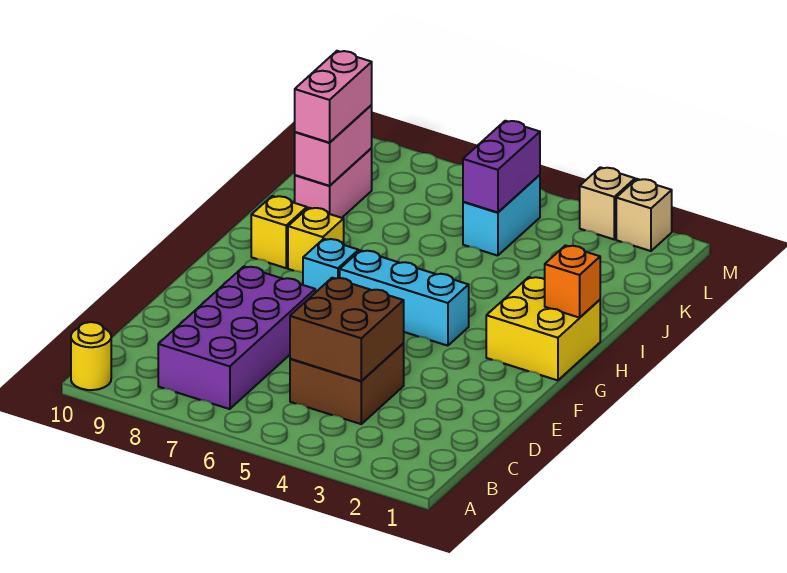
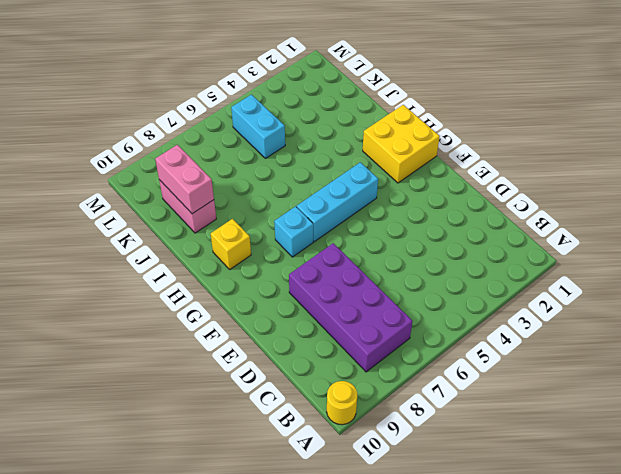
none -> brown 2x2 brick [290,344,404,424]
none -> yellow 1x1 brick [288,208,344,273]
none -> tan 1x1 brick [616,179,672,251]

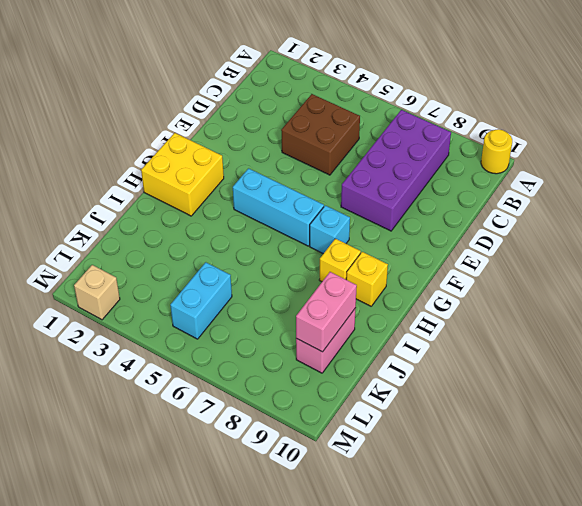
none -> tan 1x1 brick [580,167,635,239]
none -> brown 2x2 brick [290,278,404,381]
none -> orange 1x1 brick [545,245,600,318]

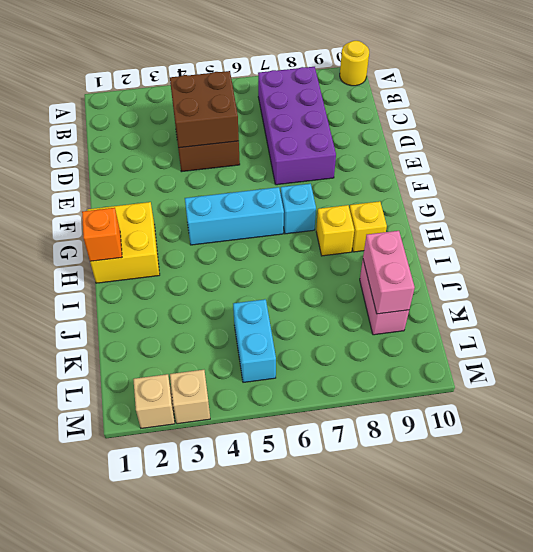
none -> purple 1x2 brick [463,121,540,212]
none -> pink 1x2 brick [295,51,372,143]

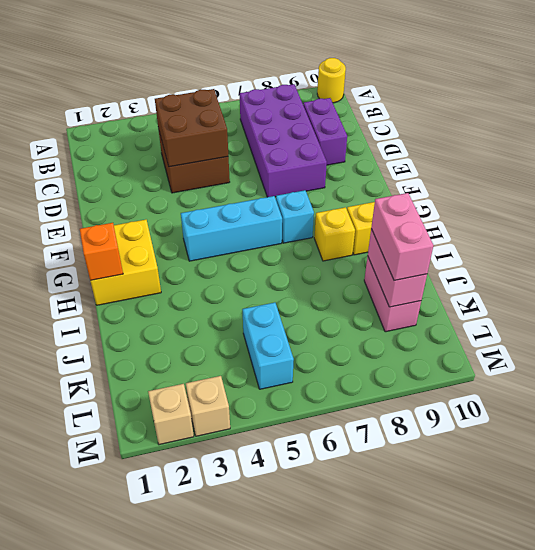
purple 1x2 brick [303,98,347,165] -> purple 1x2 brick moved to [463,121,540,212]

